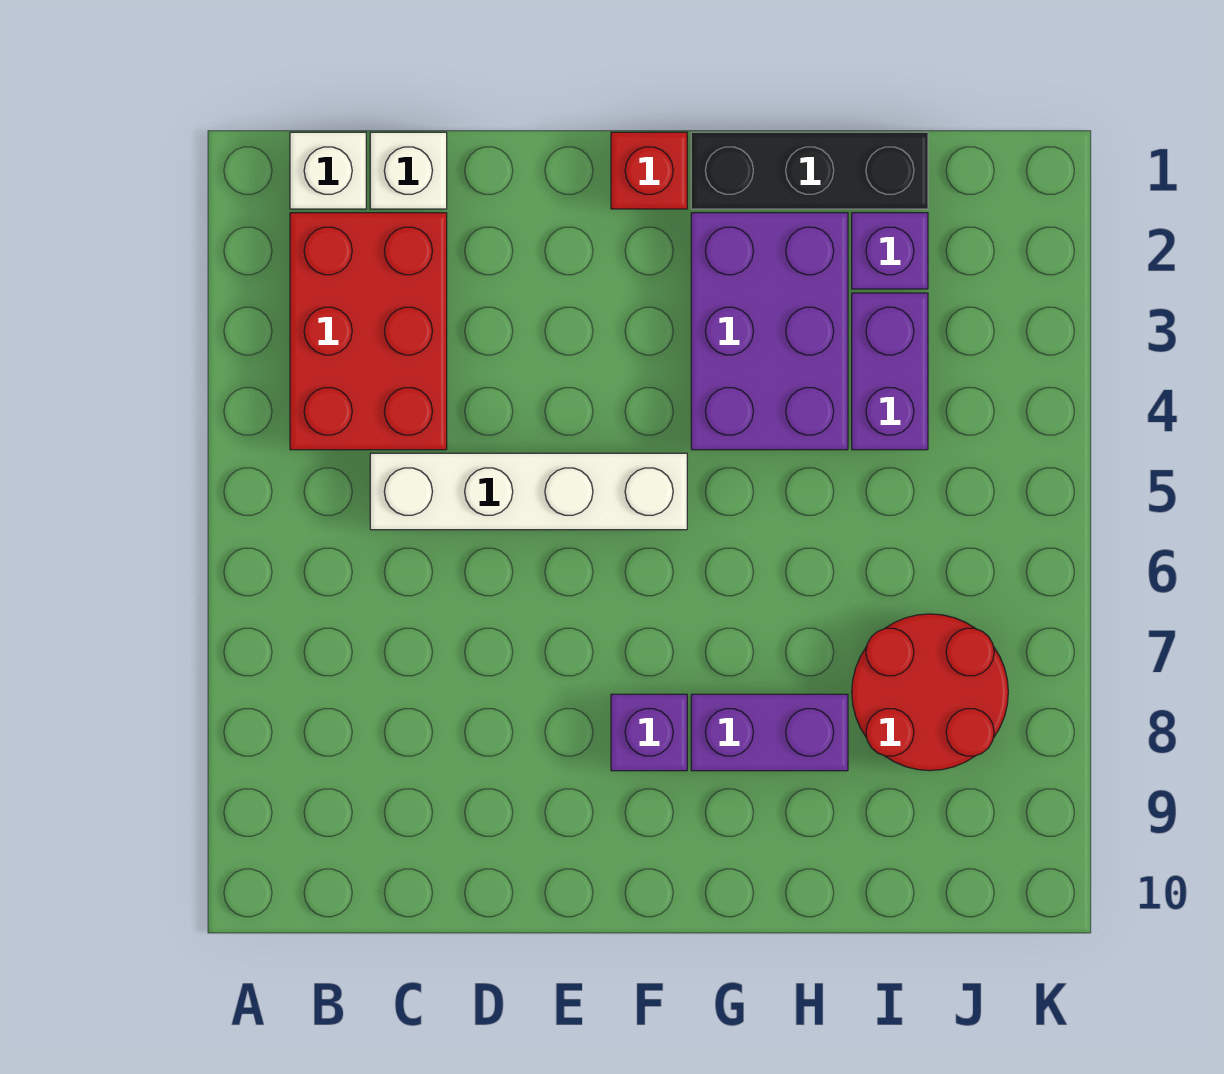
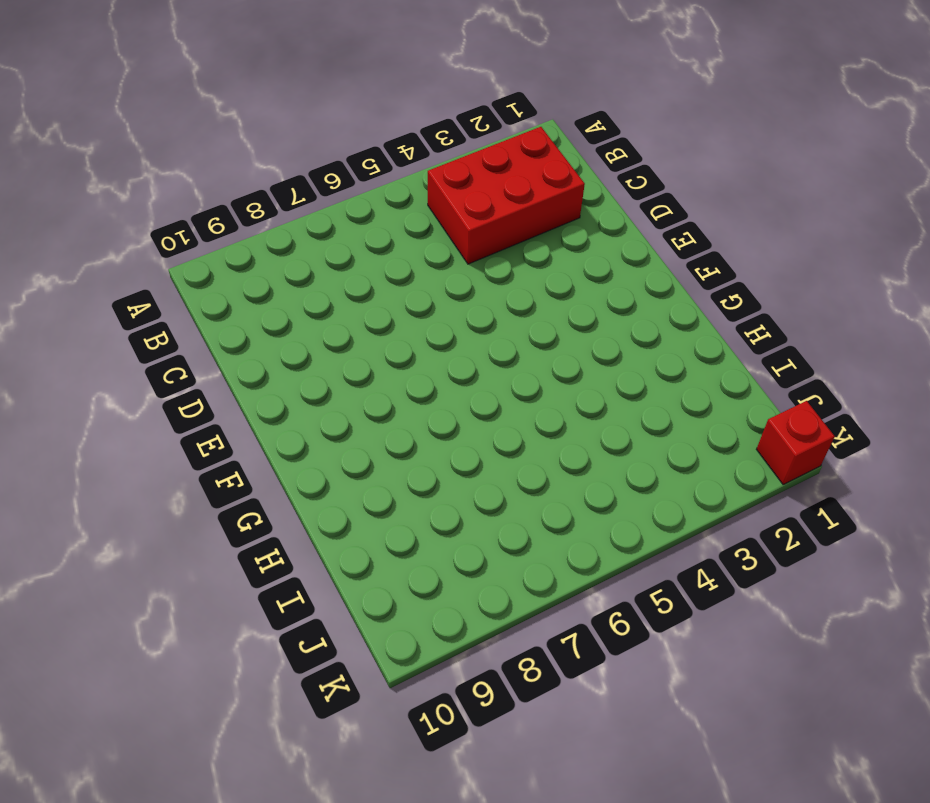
red 1x1 brick [756,401,835,484] -> red 1x1 brick moved to [611,132,687,209]
none -> white 1x1 brick [290,132,366,209]
none -> white 1x1 brick [370,132,447,209]
none -> white 1x4 brick [370,453,687,530]

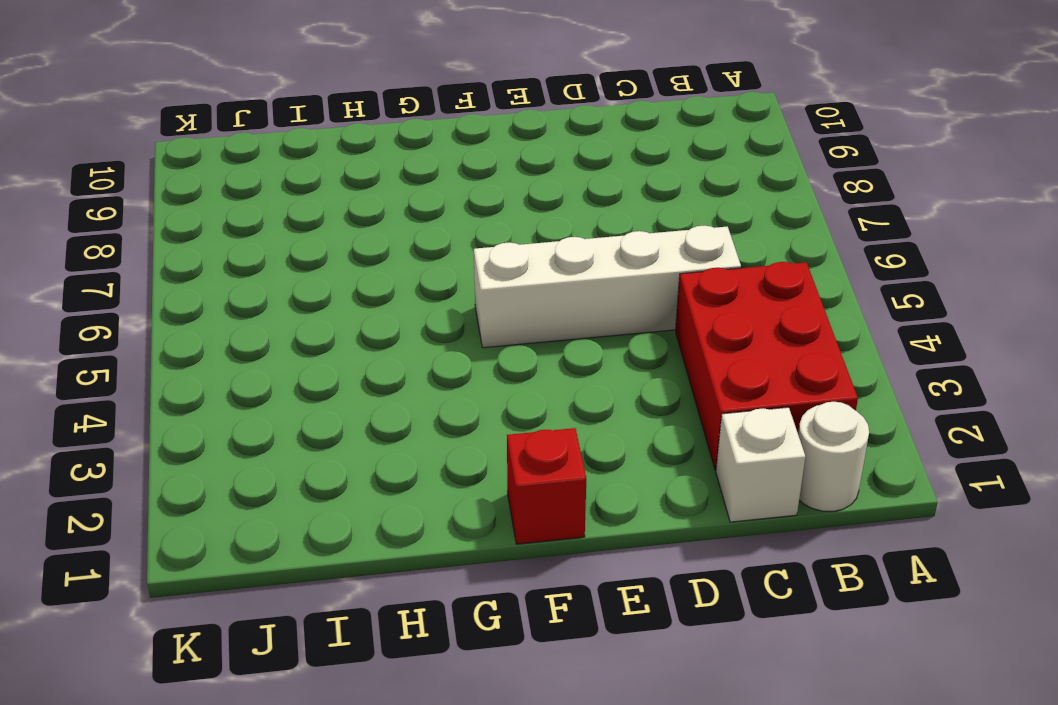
white 1x1 round brick [798,402,869,511] -> white 1x1 brick [290,132,366,209]
none -> purple 1x1 brick [611,694,687,771]
none -> black 1x3 brick [691,132,928,209]
none -> purple 2x3 brick [691,213,848,450]

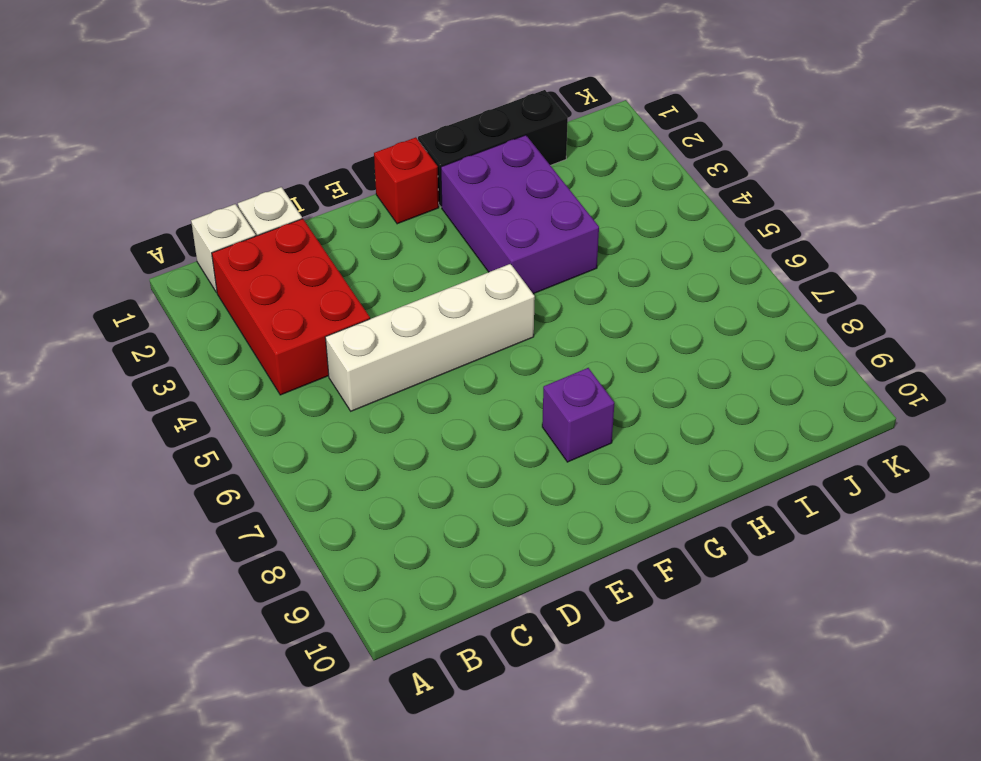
none -> purple 1x2 brick [691,694,848,771]
none -> purple 1x1 brick [852,213,928,289]
none -> purple 1x2 brick [852,293,928,450]

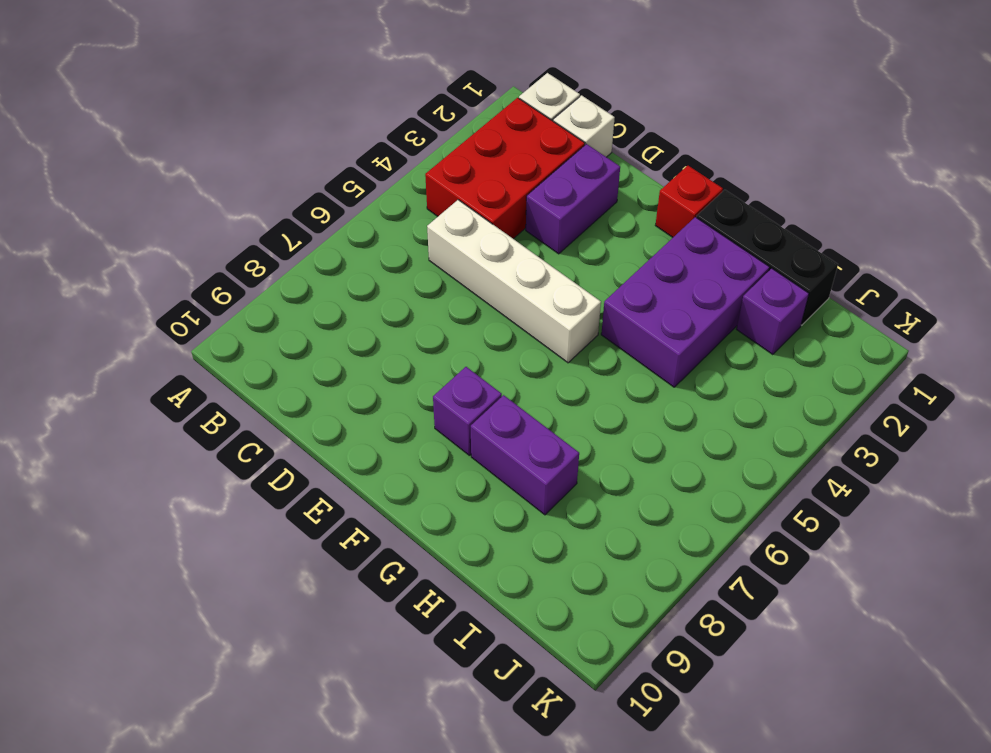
purple 1x2 brick [526,144,620,254] -> purple 1x2 brick moved to [852,293,928,450]
none -> red 2x2 round brick [852,614,1008,771]

